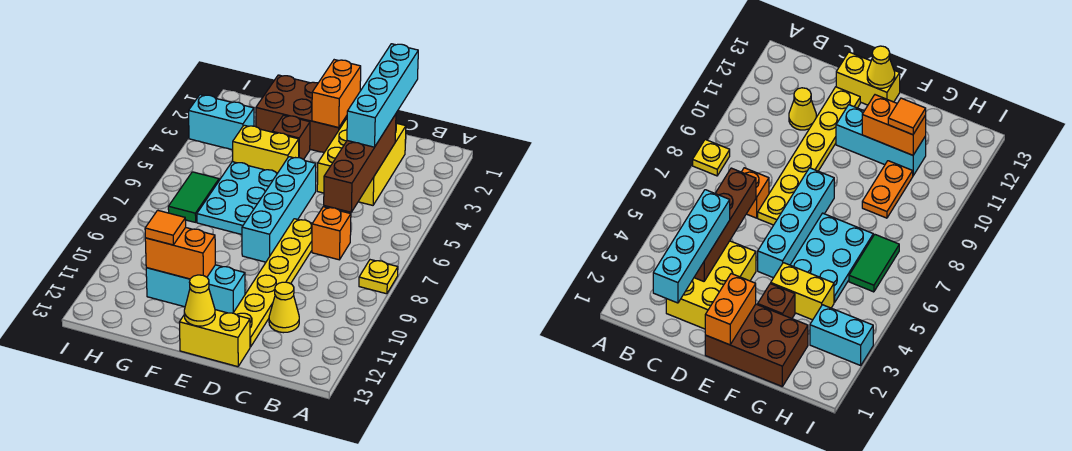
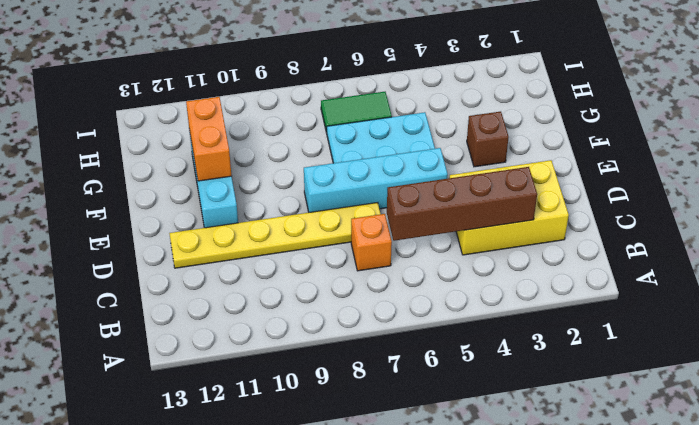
none -> yellow 1x1 plate [359,260,398,294]
none -> yellow 1x1 cone [269,282,299,333]
none -> yellow 1x2 brick [179,310,250,367]

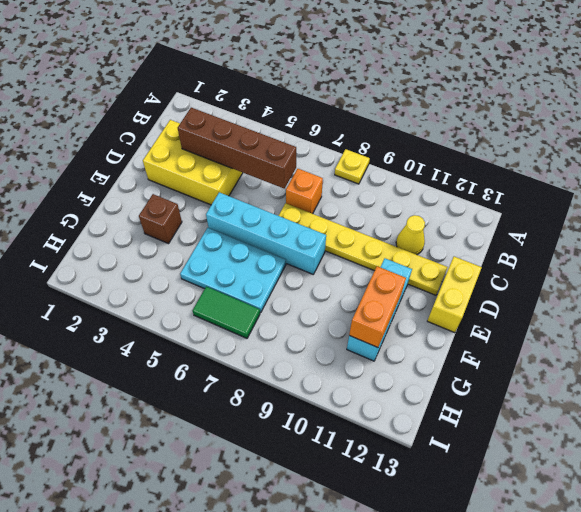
none -> brown 2x3 brick [256,75,347,153]
none -> yellow 1x2 brick [233,125,299,173]
none -> orange 1x2 plate [862,161,913,218]

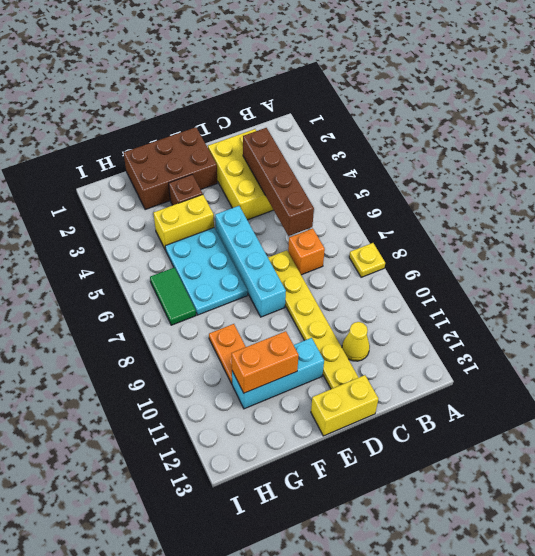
none -> cyan 1x2 brick [189,95,254,150]
none -> orange 1x2 brick [312,60,361,128]
none -> yellow 1x1 cone [184,275,215,326]

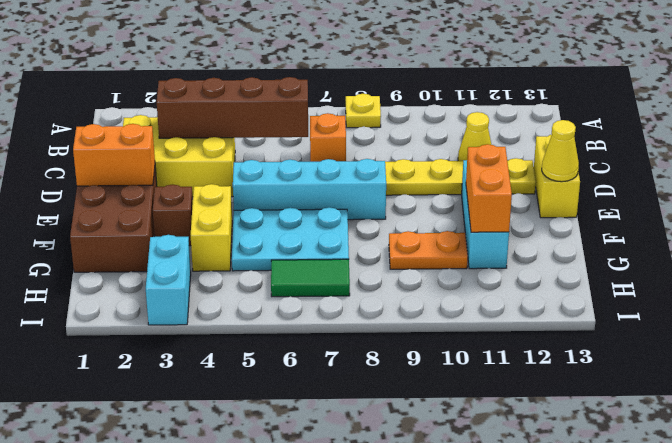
none -> cyan 1x4 brick [347,44,418,147]
none -> orange 1x1 tile [145,210,186,245]

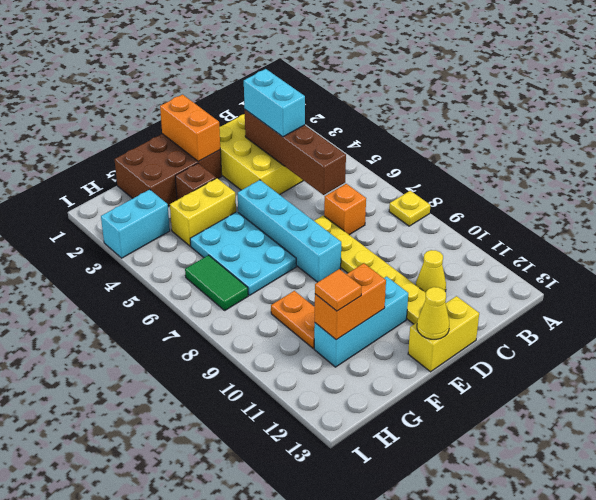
cyan 1x2 brick [244,69,305,137] -> cyan 1x4 brick [347,44,418,147]

